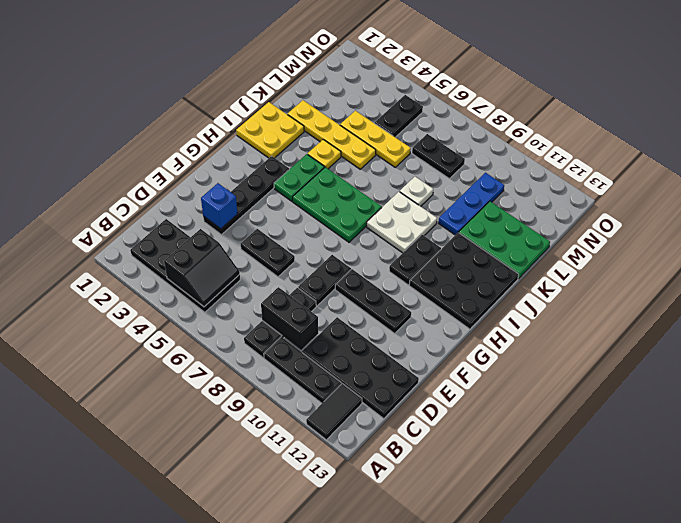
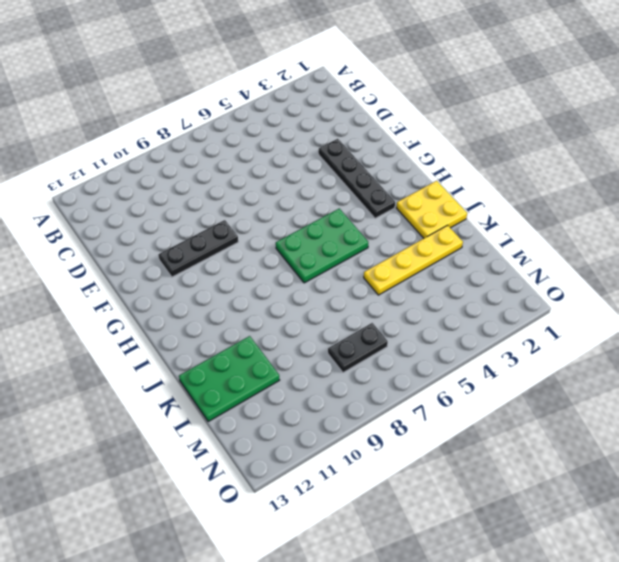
none -> black 1x2 tile [306,384,362,440]
none -> black 2x4 plate [130,219,240,312]
none -> black 1x3 plate [244,288,316,358]

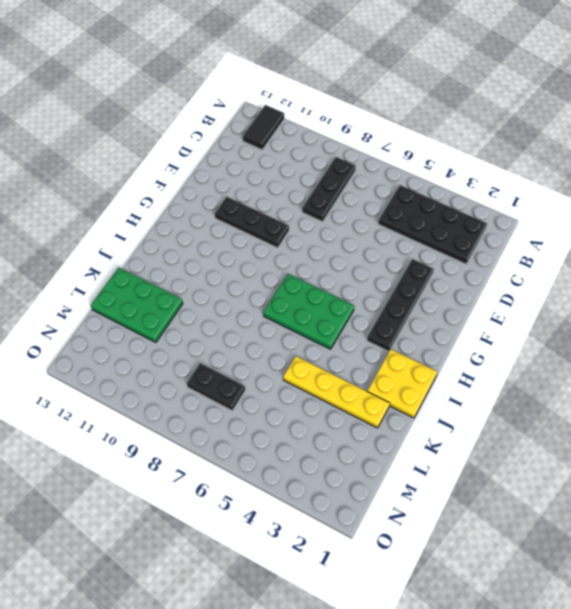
none -> black 1x3 plate [264,337,341,403]
none -> black 2x4 plate [302,317,419,419]
none -> black 1x2 plate [241,229,295,277]

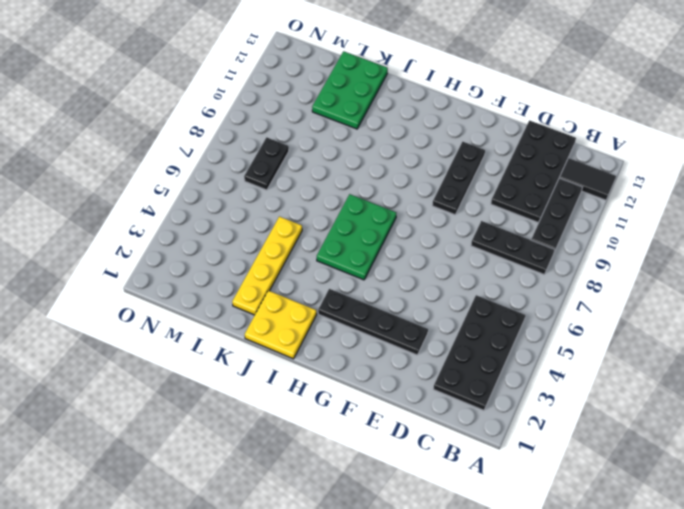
none -> black 1x2 plate [241,229,295,277]
none -> black 1x2 plate [298,255,351,306]
none -> green 1x2 plate [274,154,324,201]

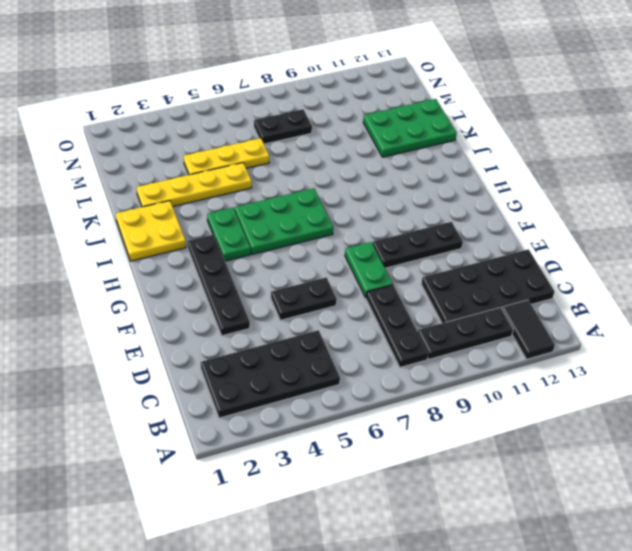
green 1x2 plate [345,242,393,298] -> black 1x2 plate [298,255,351,306]
none -> black 1x2 plate [389,235,441,285]
none -> black 3x3 plate [409,233,519,329]
none -> white 2x2 plate [367,192,437,253]

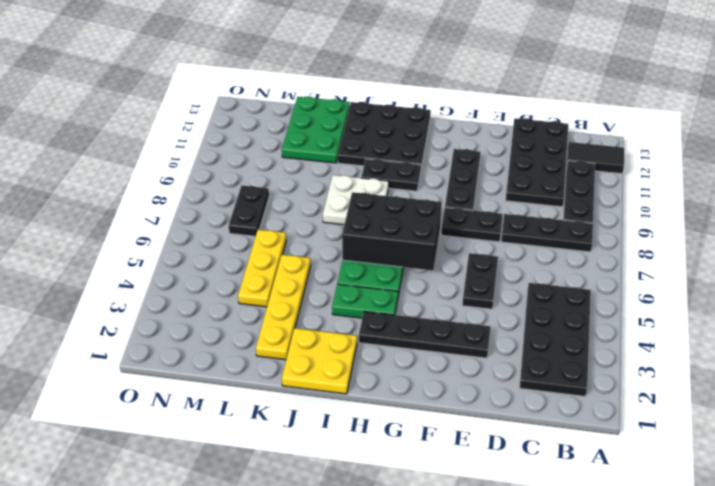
black 2x3 brick [342,192,442,270] -> none
none -> yellow 1x1 plate [308,140,341,169]
none -> white 1x1 plate [400,177,433,206]
none -> blue 1x3 plate [438,173,504,235]

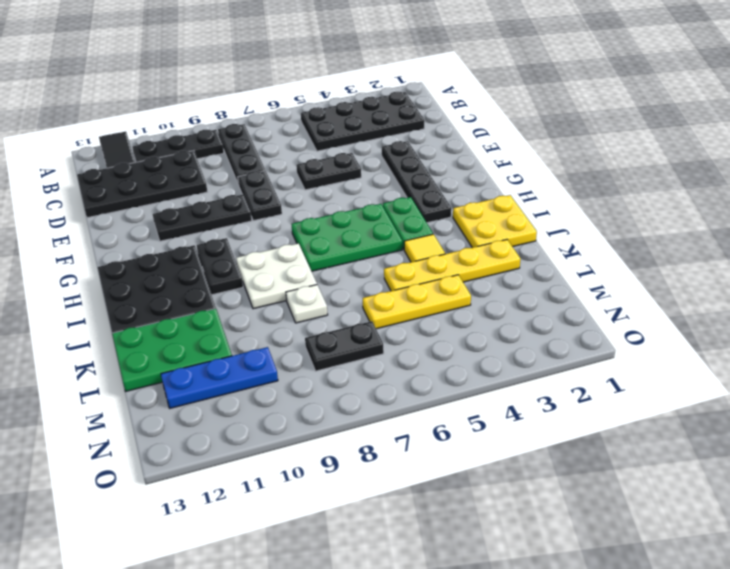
yellow 1x1 tile [404,234,445,262] -> yellow 1x1 plate [308,140,341,169]
blue 1x3 plate [161,347,278,408] -> blue 1x3 plate turned to [438,173,504,235]
none -> black 1x2 plate [375,95,423,137]
none -> black 2x2 slope [164,229,240,307]
none -> black 1x2 brick [261,287,318,350]

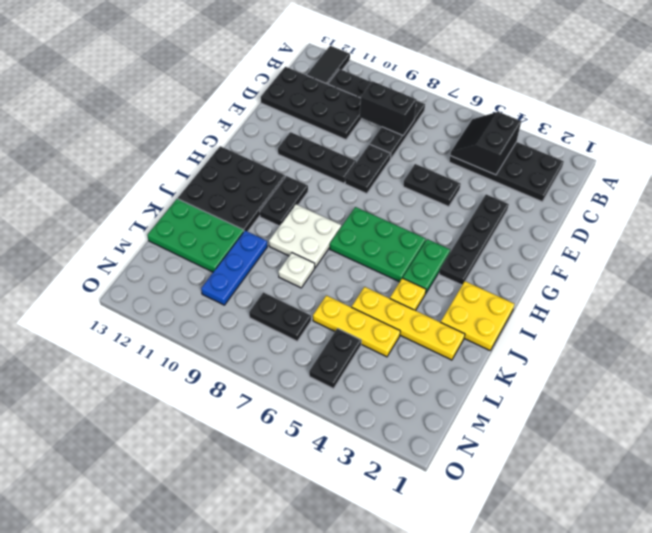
none -> blue 1x1 brick [201,183,238,229]

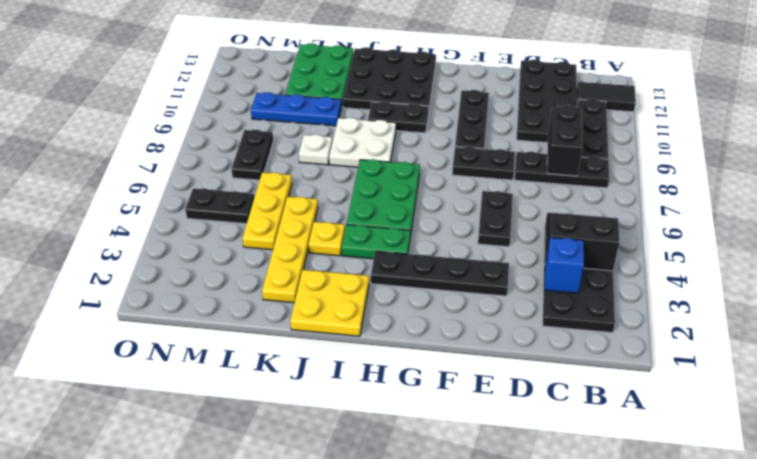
blue 1x1 brick [545,238,584,293] -> blue 1x1 brick moved to [201,183,238,229]

